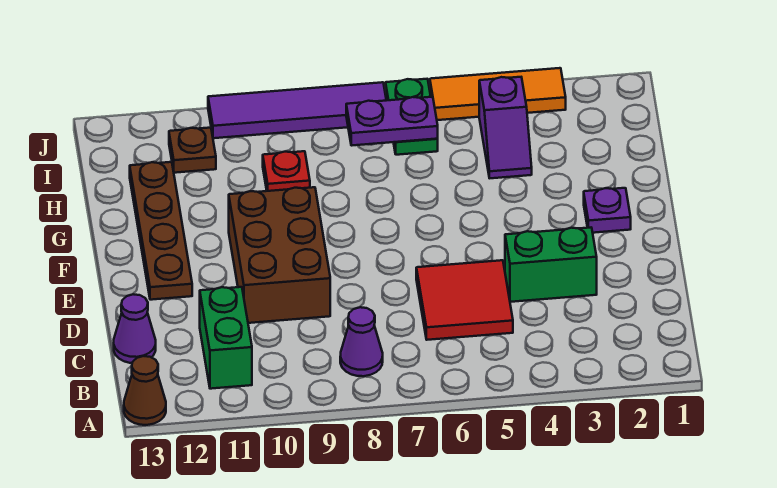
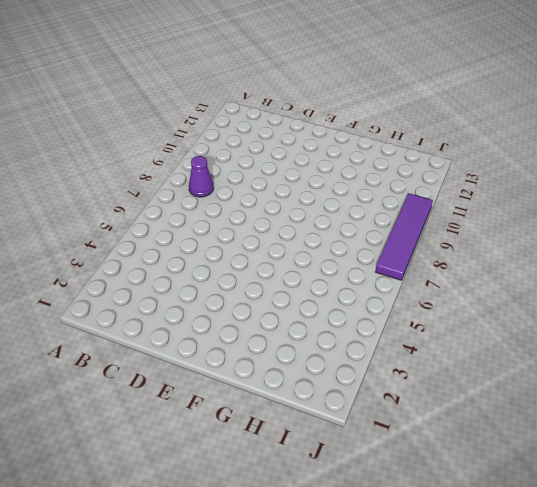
none -> brown 1x1 cone [124,356,166,425]
none -> green 1x2 brick [200,287,252,389]
none -> red 2x2 tile [416,260,513,340]

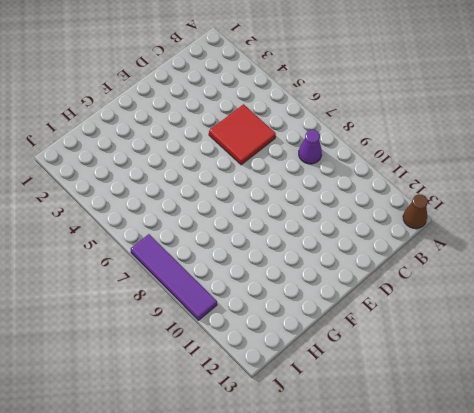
none -> green 1x2 brick [200,287,252,389]
none -> purple 1x1 cone [114,294,156,363]
none -> green 1x2 brick [505,228,597,302]

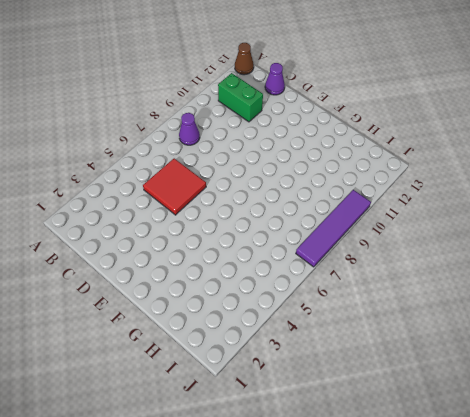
none -> green 1x2 brick [505,228,597,302]
none -> brown 2x3 brick [229,187,330,323]
none -> brown 1x4 plate [130,162,192,300]

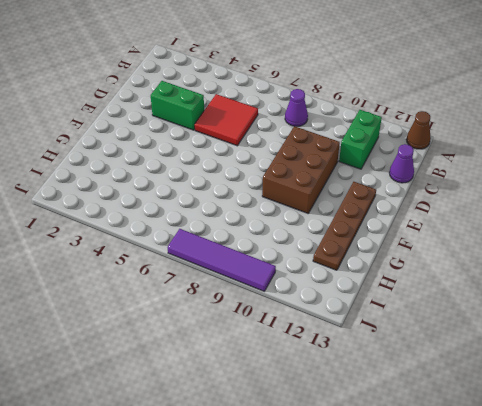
none -> purple 1x1 plate [584,188,631,233]
none -> purple 1x2 slope [479,77,532,178]
none -> red 1x1 plate [263,151,310,191]

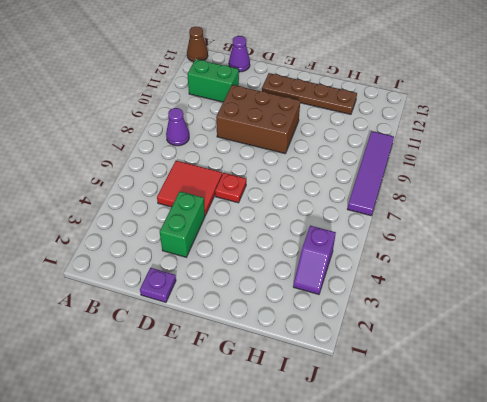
purple 1x1 plate [140,268,176,302] -> purple 1x1 plate moved to [584,188,631,233]
red 1x1 plate [215,173,246,203] -> red 1x1 plate moved to [263,151,310,191]
purple 1x2 slope [293,226,336,294] -> purple 1x2 slope turned to [479,77,532,178]
none -> green 1x2 plate [386,79,438,155]
none -> brown 1x1 plate [169,128,216,173]
none -> orange 1x3 tile [430,68,566,120]

